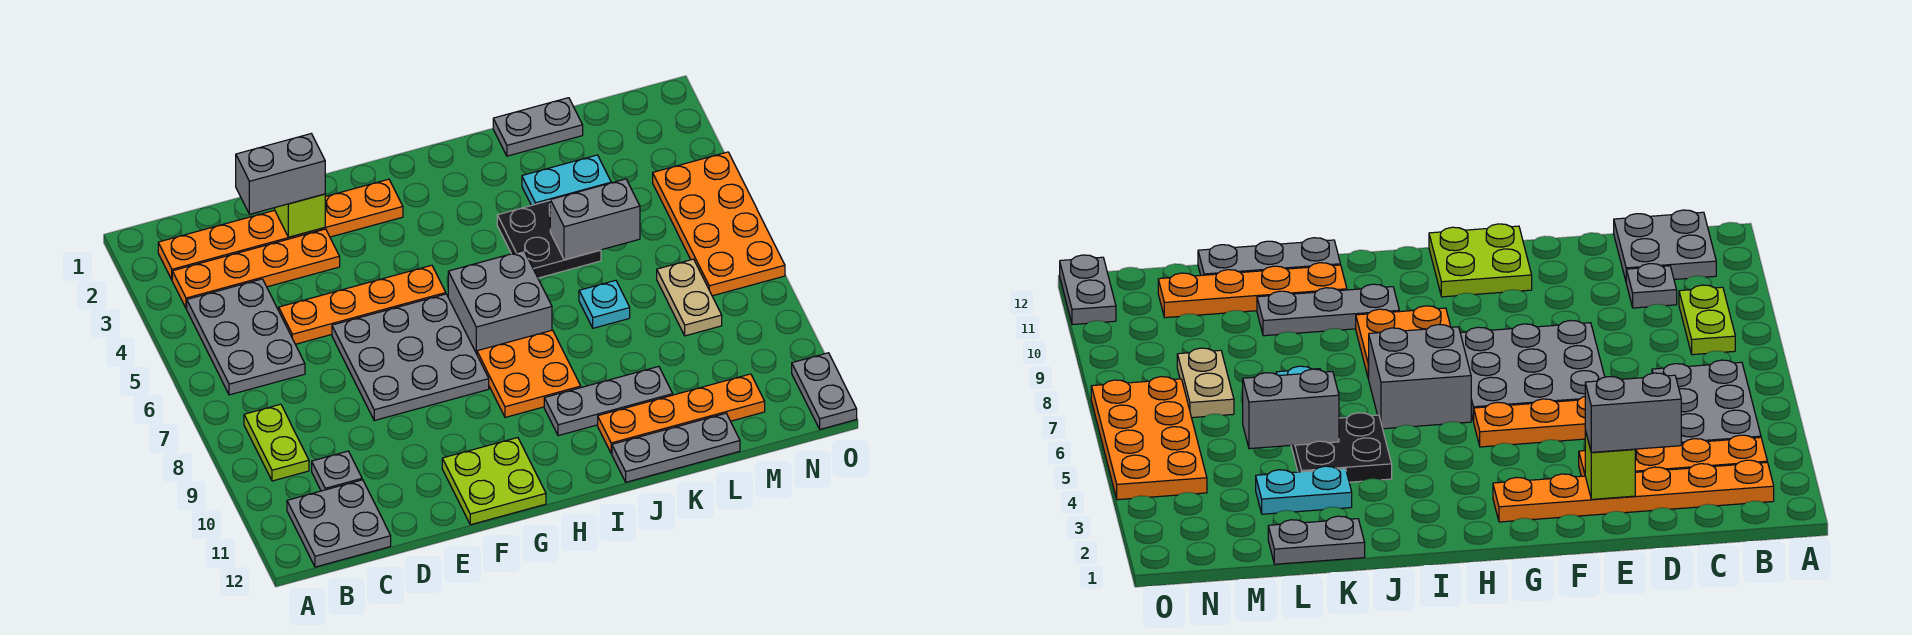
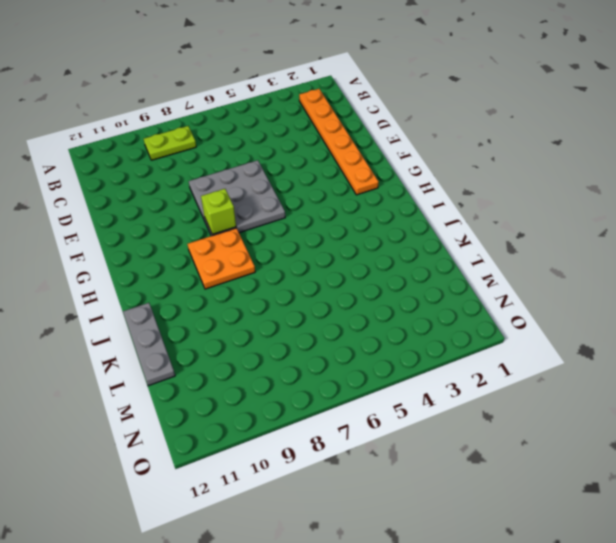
lime 1x1 brick [201,189,236,234] -> lime 1x1 brick moved to [275,194,325,237]
none -> orange 1x4 plate [172,229,340,309]
none -> grey 2x3 plate [187,279,305,395]
none -> grey 2x2 plate [287,480,391,567]

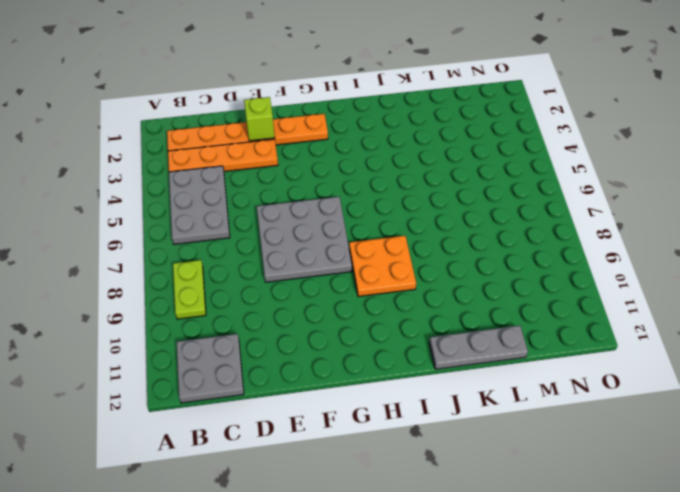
none -> grey 1x1 plate [312,451,362,491]
none -> orange 1x4 plate [279,265,446,344]
none -> lime 2x2 plate [442,438,546,525]

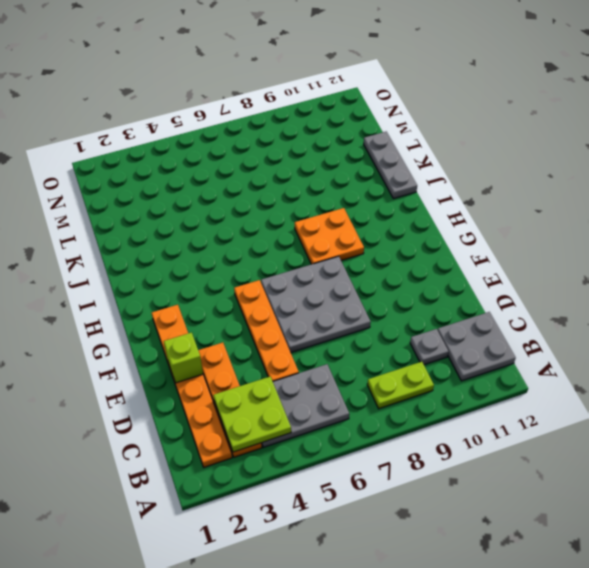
lime 2x2 plate [214,377,291,452] -> lime 2x2 plate moved to [442,438,546,525]
none -> grey 2x2 brick [448,251,552,354]
none -> grey 1x3 plate [544,366,673,436]
none -> black 2x2 plate [497,201,601,278]

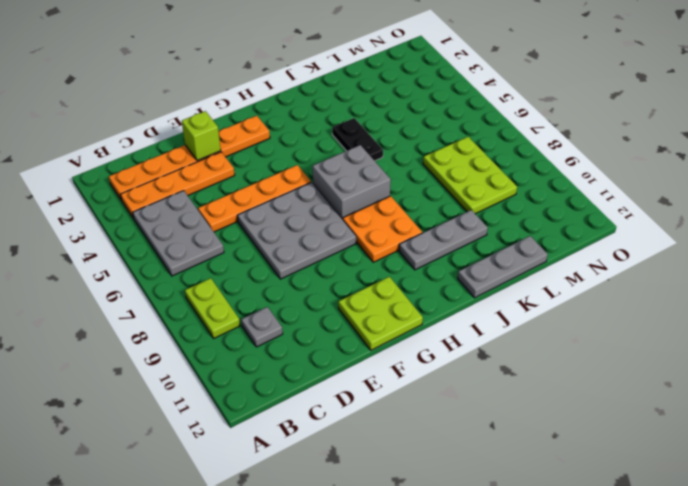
black 1x2 plate [332,118,383,161] -> black 2x2 plate [497,201,601,278]
lime 2x3 plate [423,137,517,214] -> tan 1x2 plate [657,259,722,336]
none -> grey 2x2 plate [287,480,391,567]
none -> orange 1x4 plate [598,374,765,454]
none -> grey 1x2 plate [493,98,583,156]

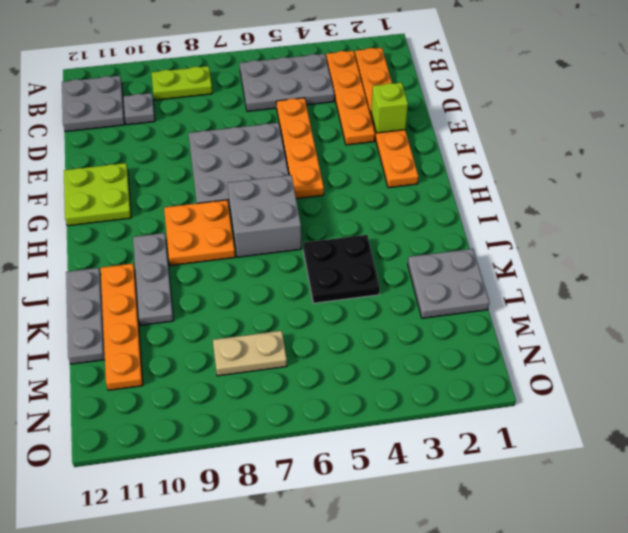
grey 2x2 plate [408,249,489,318] -> grey 1x2 plate [493,98,583,156]
none -> cyan 1x2 plate [522,155,611,205]
none -> cyan 1x1 plate [579,280,630,328]
none -> orange 2x4 plate [653,152,785,296]

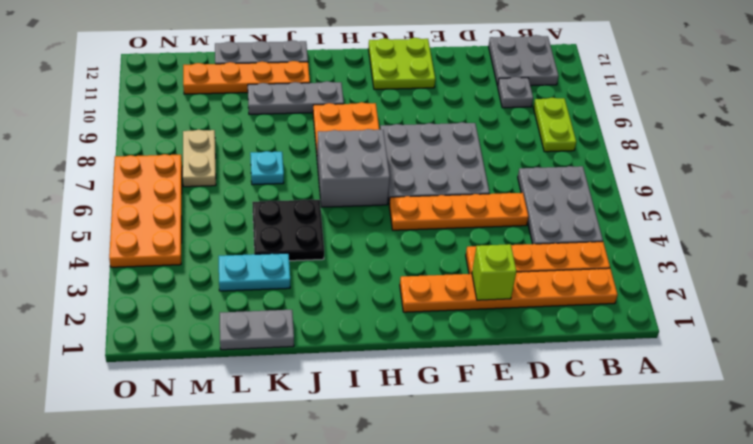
none -> grey 1x2 plate [792,353,857,429]
none -> grey 1x2 brick [550,179,640,260]
none -> grey 1x2 brick [236,134,325,214]

